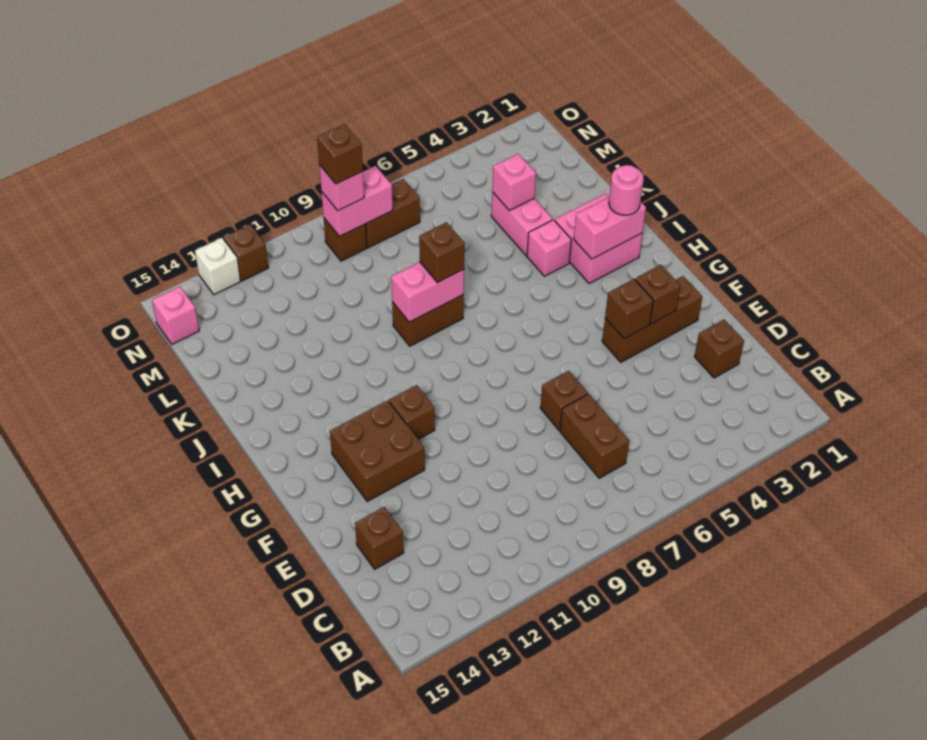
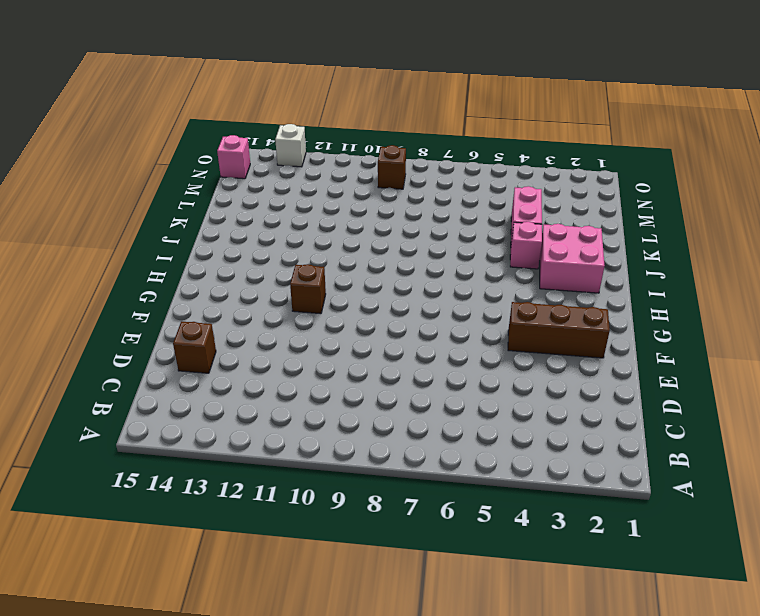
none -> brown 1x2 brick [560,394,629,478]
none -> brown 1x1 brick [695,320,744,378]
none -> brown 1x1 brick [540,371,588,430]

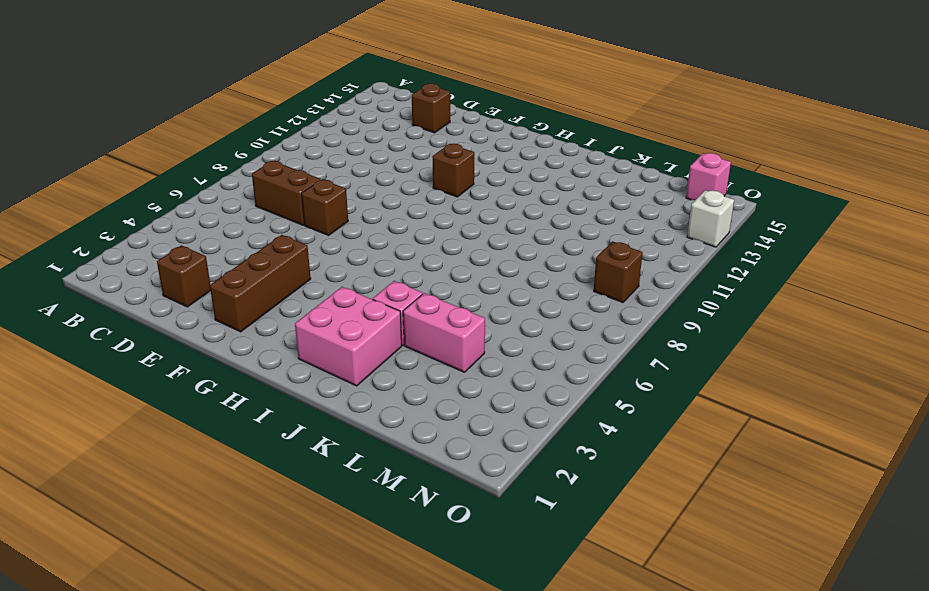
none -> brown 2x2 brick [330,400,425,501]
none -> brown 1x2 brick [392,295,464,346]
none -> brown 1x2 brick [366,179,420,248]

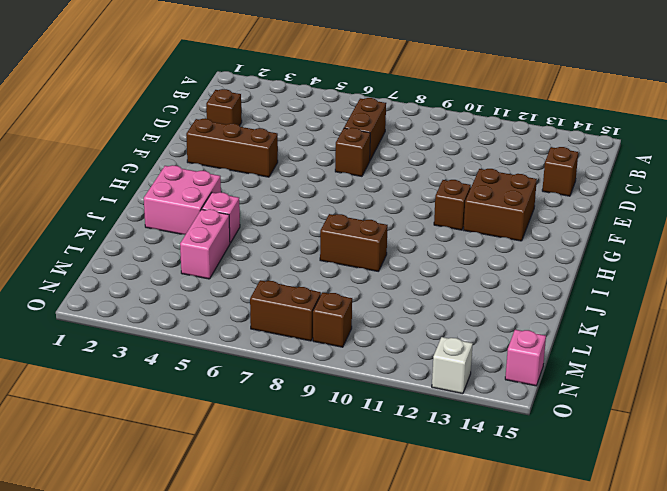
none -> brown 1x1 brick [223,224,268,281]
none -> brown 1x1 brick [635,265,680,324]
none -> brown 1x1 brick [605,279,653,339]

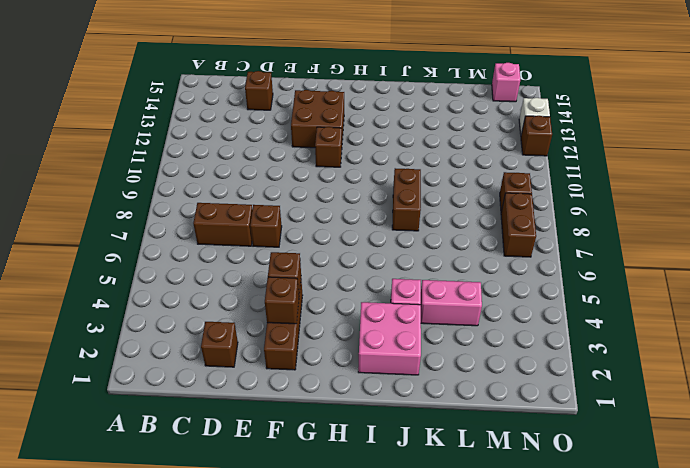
none -> pink 1x2 brick [574,197,646,259]
none -> pink 1x2 brick [391,262,464,322]
none -> pink 1x1 brick [492,154,536,211]

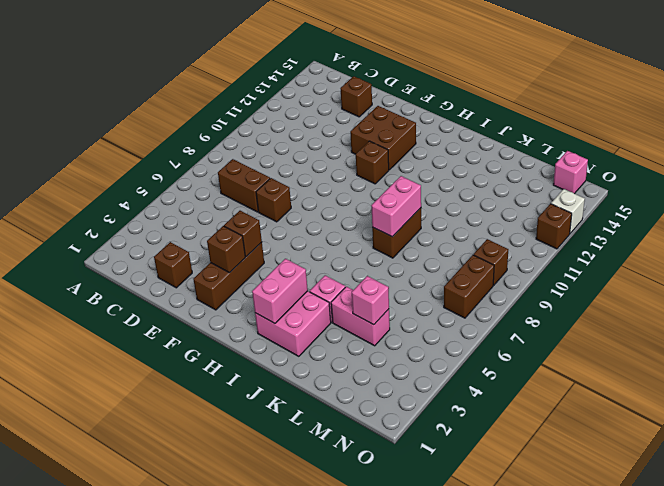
none -> pink 1x2 brick [321,166,393,236]
none -> pink 1x1 round brick [609,165,643,215]
none -> brown 1x1 brick [419,222,465,283]

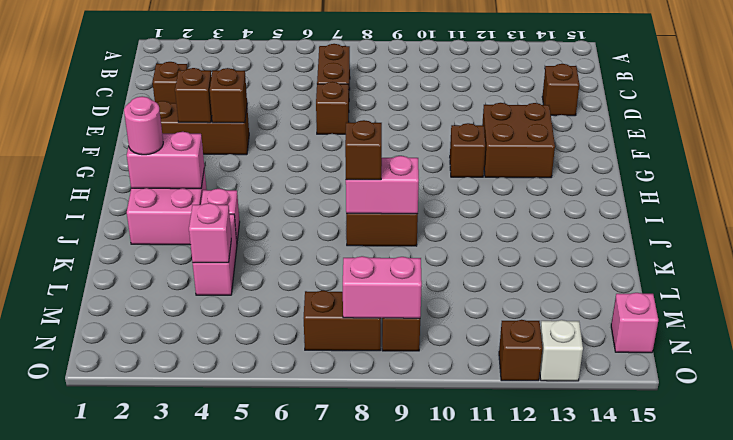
none -> pink 1x1 brick [319,165,364,211]
none -> brown 1x1 brick [317,124,363,184]

